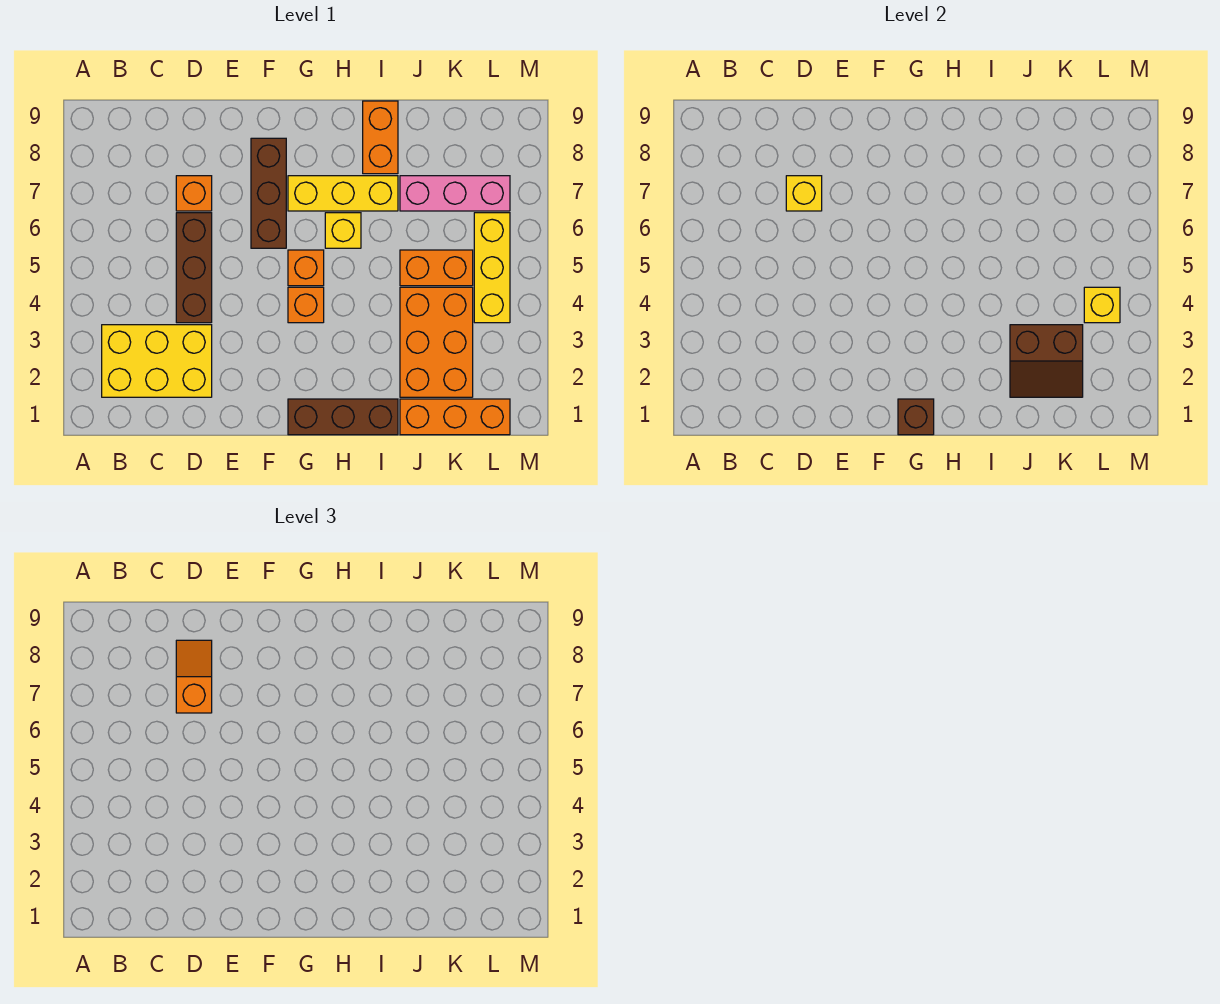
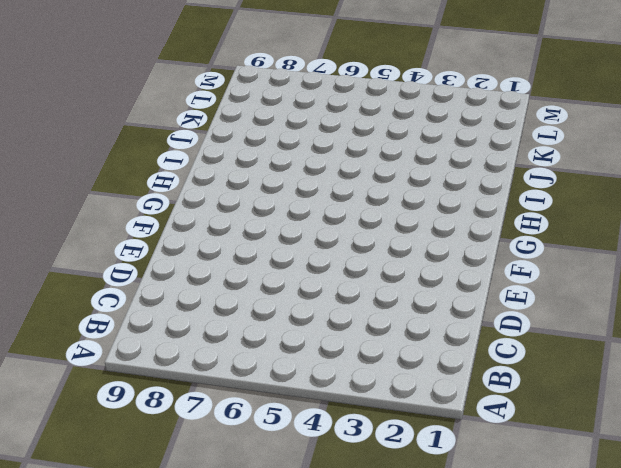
none -> yellow 2x3 brick [102,325,212,397]
none -> brown 1x3 brick [176,213,212,323]
none -> orange 1x1 brick [176,176,212,211]

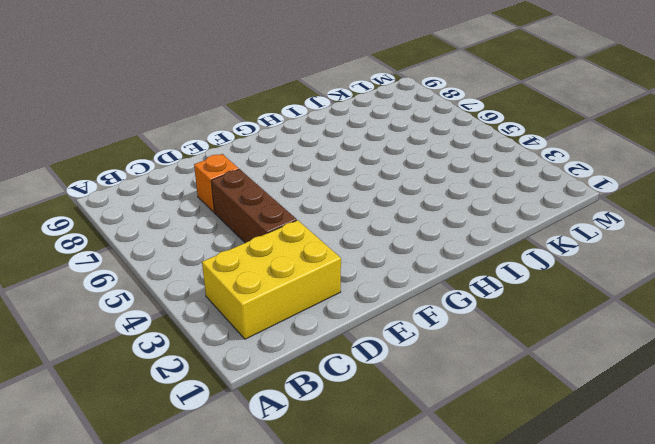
none -> brown 1x3 brick [251,138,286,248]
none -> brown 1x3 brick [288,399,398,435]
none -> orange 1x1 brick [288,287,324,323]

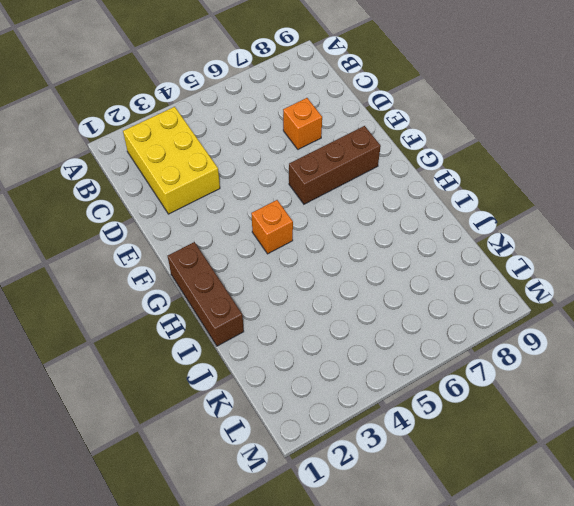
none -> brown 1x3 brick [176,213,212,323]
none -> orange 1x1 brick [288,250,324,286]
none -> yellow 1x3 brick [288,176,398,211]

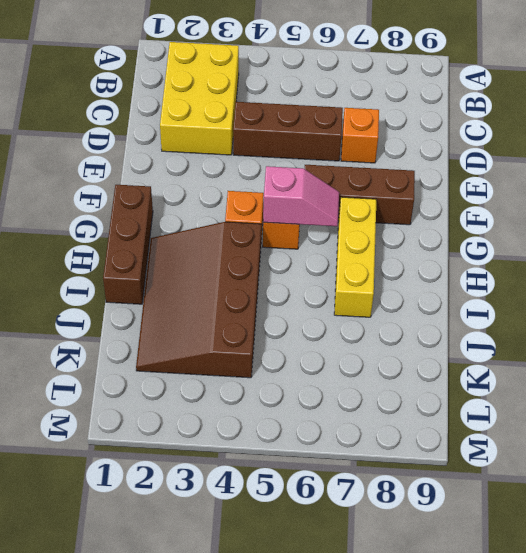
pink 1x2 slope [263,166,339,226] -> none
brown 3x4 slope [136,222,261,378] -> orange 2x3 brick [400,287,473,397]
none -> yellow 1x1 brick [325,213,361,248]
none -> orange 1x2 brick [363,101,398,174]
none -> orange 1x3 brick [400,399,510,435]

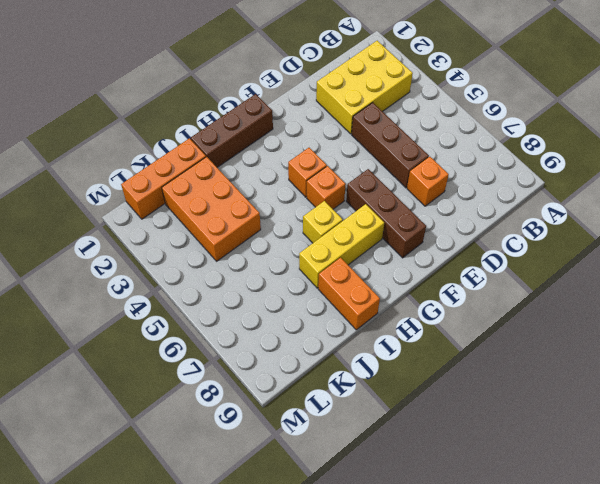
none -> orange 1x2 brick [400,250,473,286]
none -> pink 1x3 brick [400,176,510,211]
none -> yellow 1x3 brick [474,213,510,323]

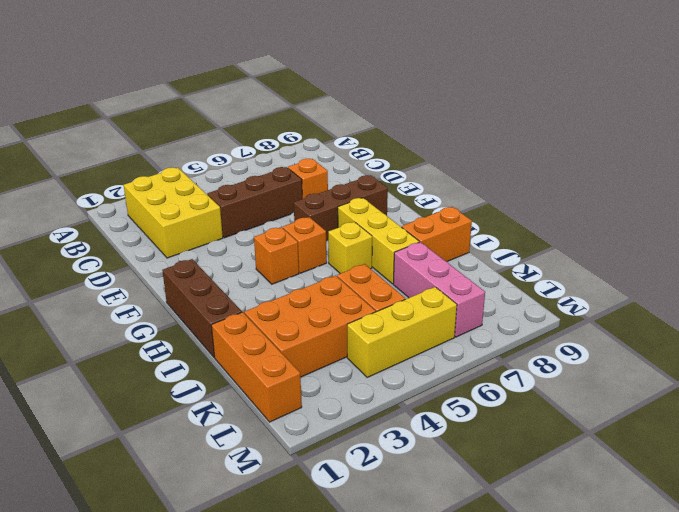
none -> yellow 1x1 brick [786,176,822,211]
none -> brown 1x1 brick [898,399,934,435]
none -> brown 2x2 slope [1010,325,1083,397]

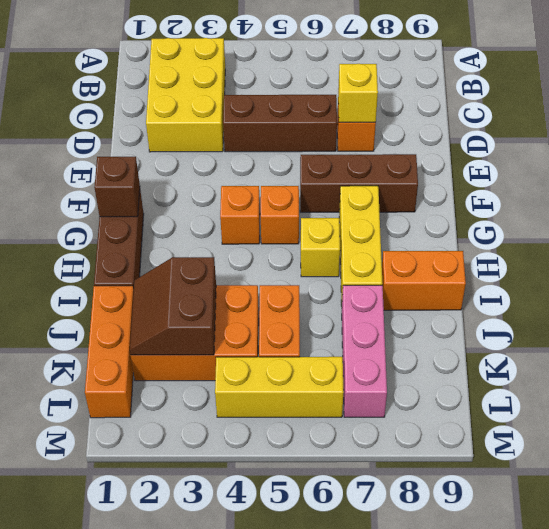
none -> yellow 1x1 brick [1084,287,1120,323]
none -> orange 1x2 slope [176,640,212,713]

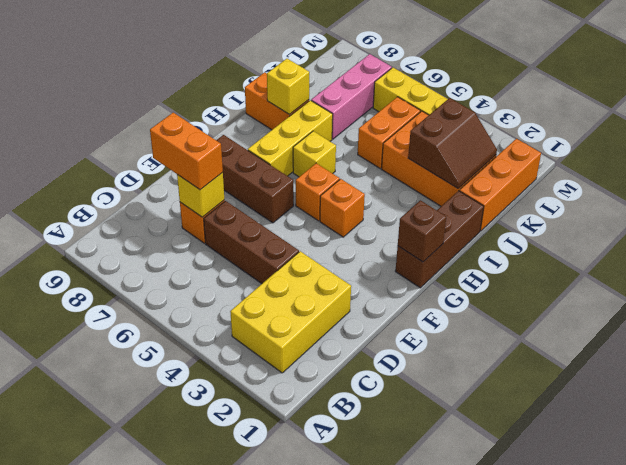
orange 1x2 brick [150,113,223,190] -> orange 1x2 slope [176,640,212,713]
yellow 1x1 brick [267,59,309,115] -> yellow 1x1 brick moved to [1084,287,1120,323]

